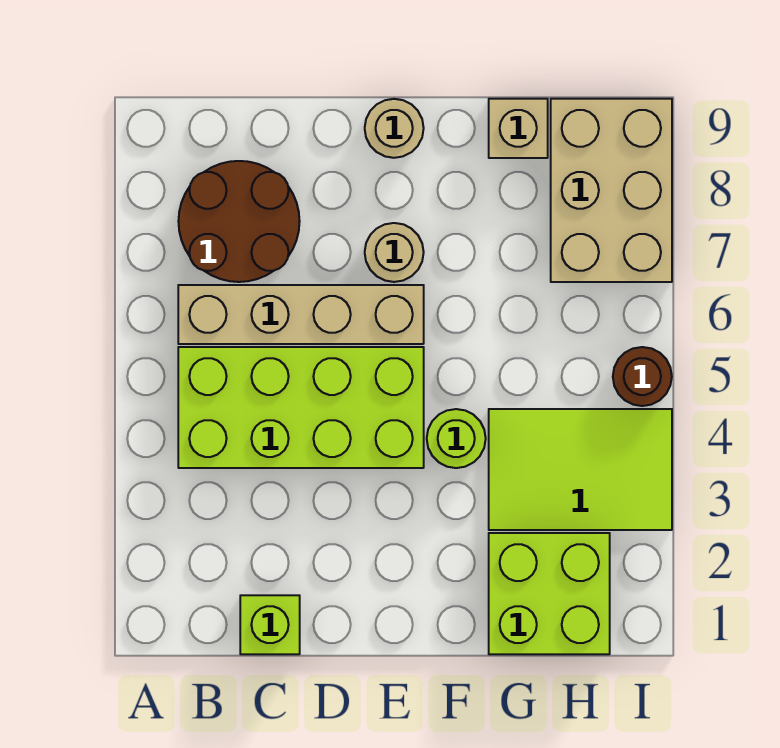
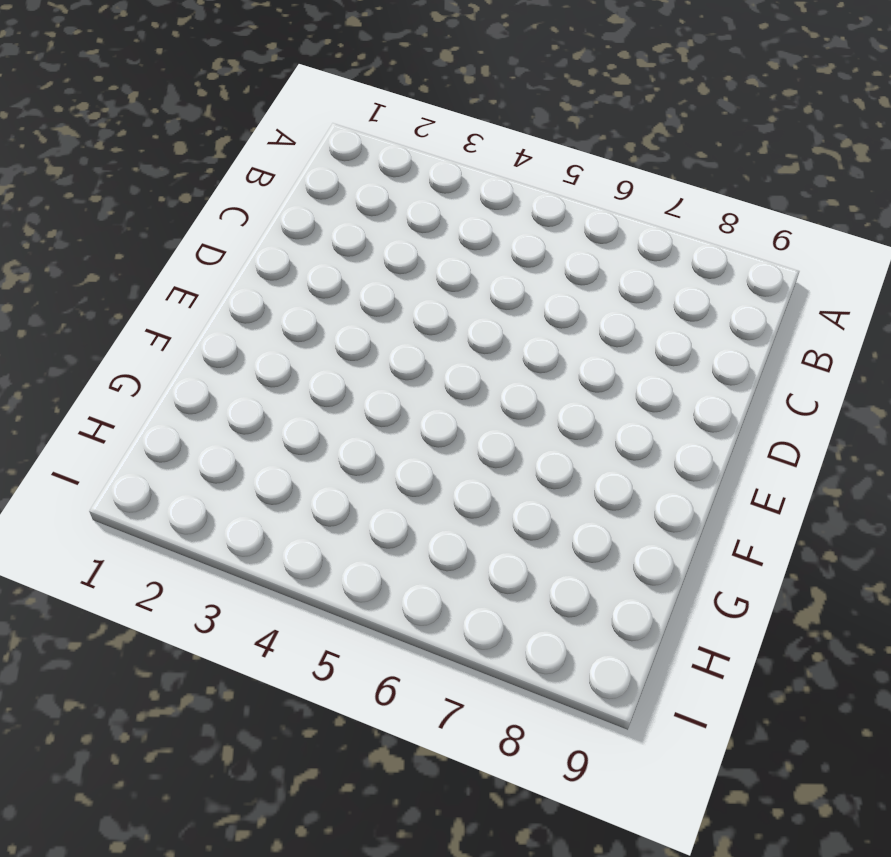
none -> lime 2x4 brick [178,347,424,468]
none -> tan 1x4 brick [178,285,424,344]
none -> brown 2x2 round brick [178,161,300,282]

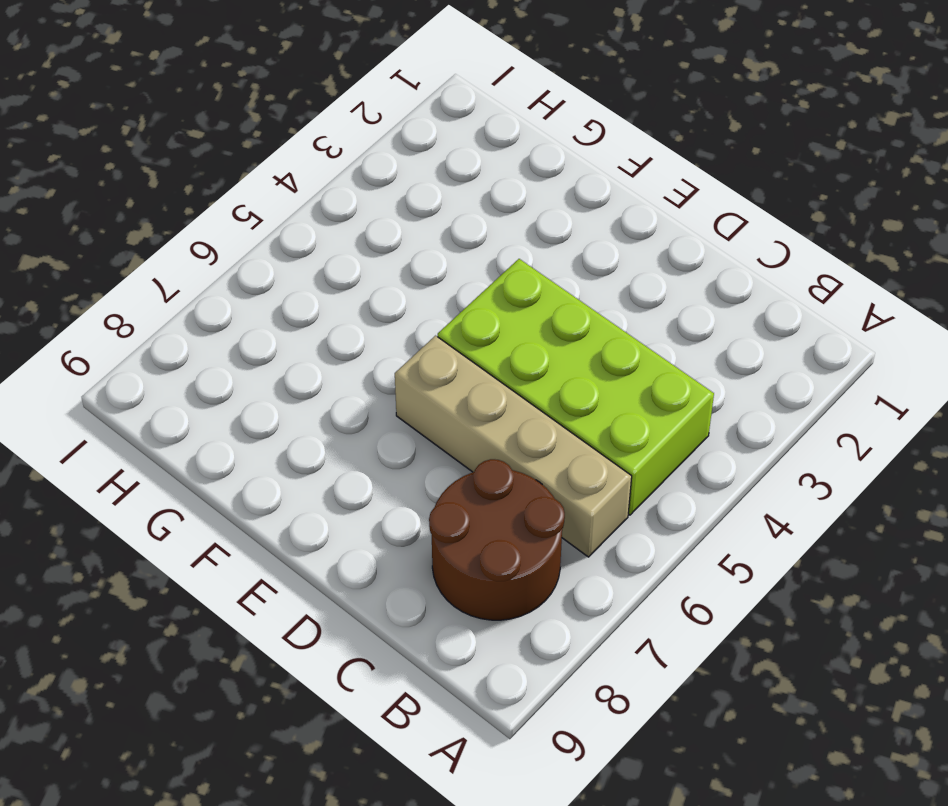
none -> lime 1x1 brick [240,595,300,654]
none -> tan 1x1 round brick [365,223,424,282]
none -> tan 1x1 round brick [365,99,424,158]

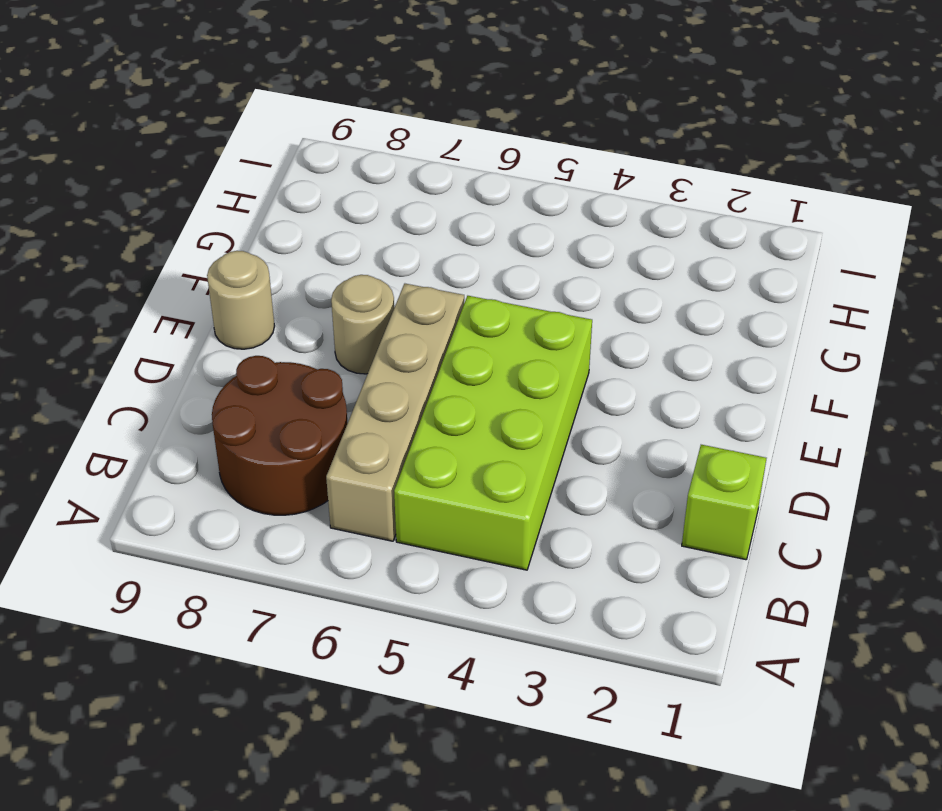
none -> lime 1x1 round brick [427,409,486,468]
none -> lime 2x2 brick [489,533,610,654]
none -> lime 2x3 tile [489,409,672,530]

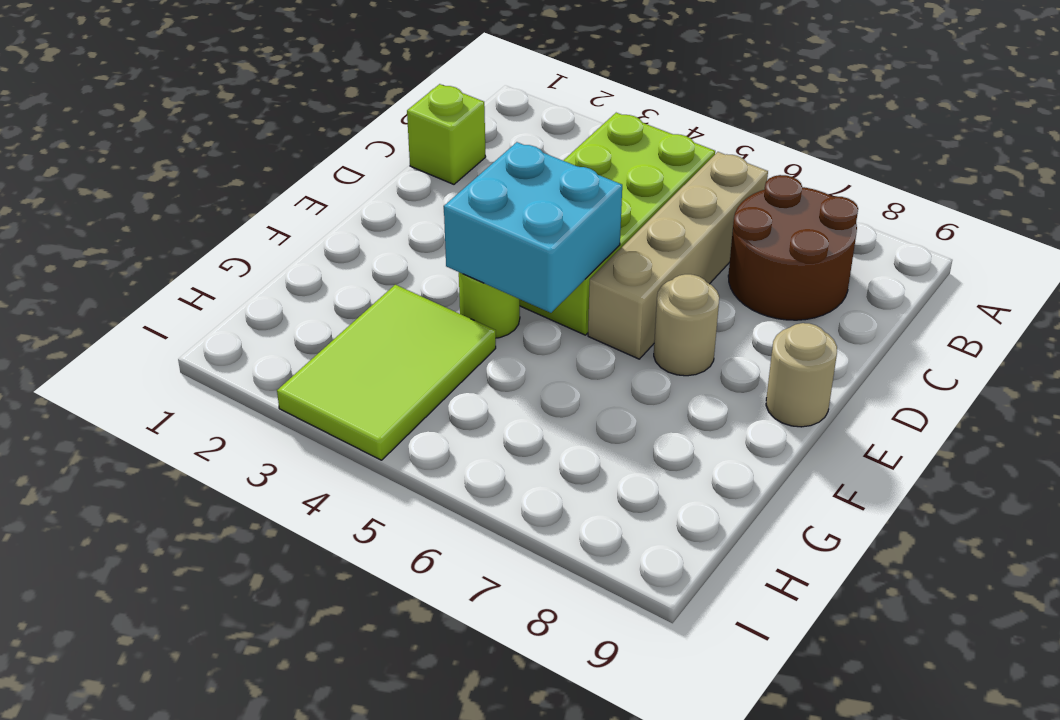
cyan 2x2 brick [444,142,622,313] -> none
none -> lime 2x2 brick [489,533,610,654]
none -> tan 1x1 brick [489,99,548,158]
none -> tan 2x3 brick [551,99,672,282]

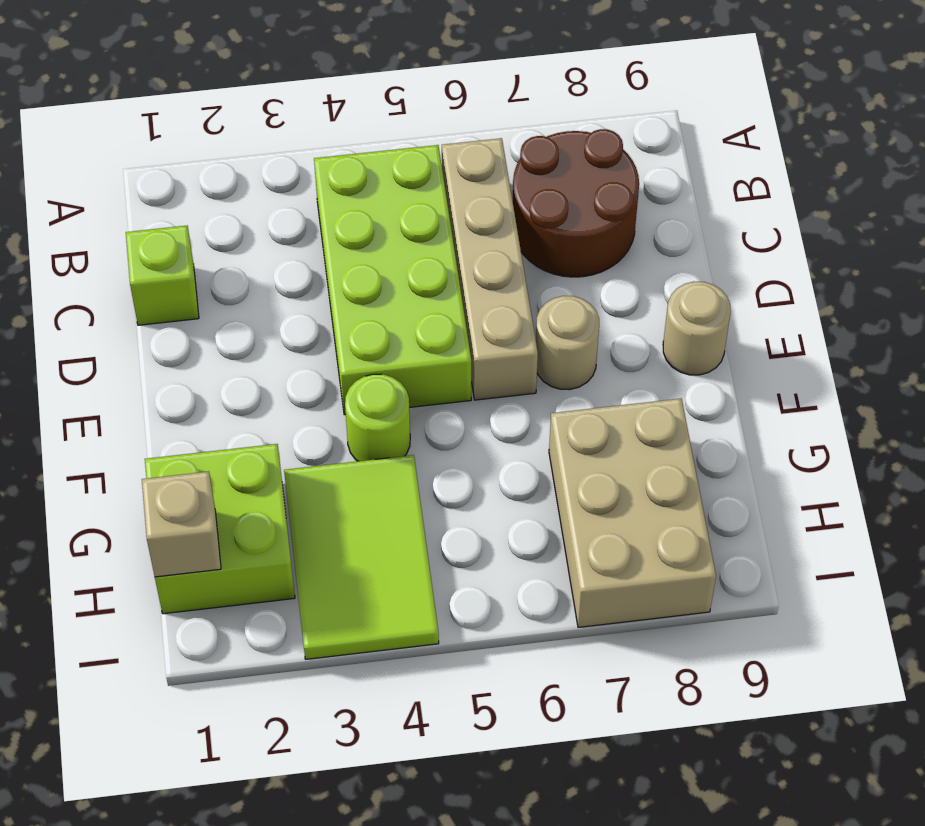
tan 2x3 brick [549,399,716,627] -> tan 2x3 brick turned to [551,99,672,282]
tan 1x1 brick [142,472,221,577] -> tan 1x1 brick moved to [489,99,548,158]
none -> brown 1x1 round brick [613,347,672,406]

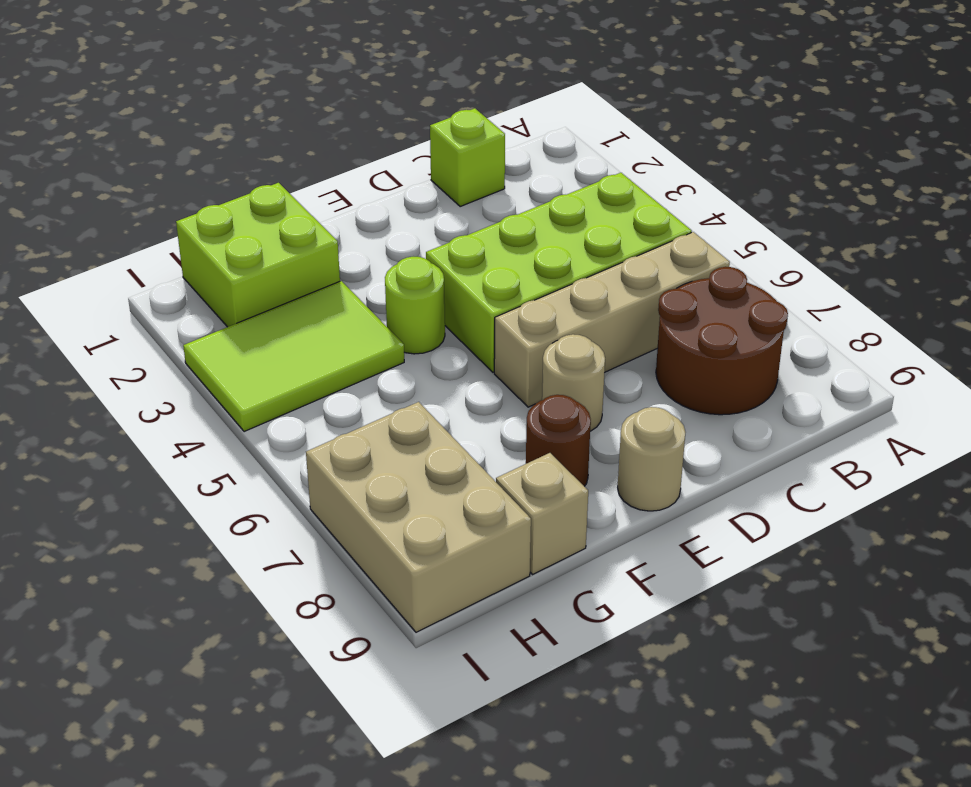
brown 1x1 round brick [526,395,591,486] -> brown 1x1 round brick moved to [613,347,672,406]

